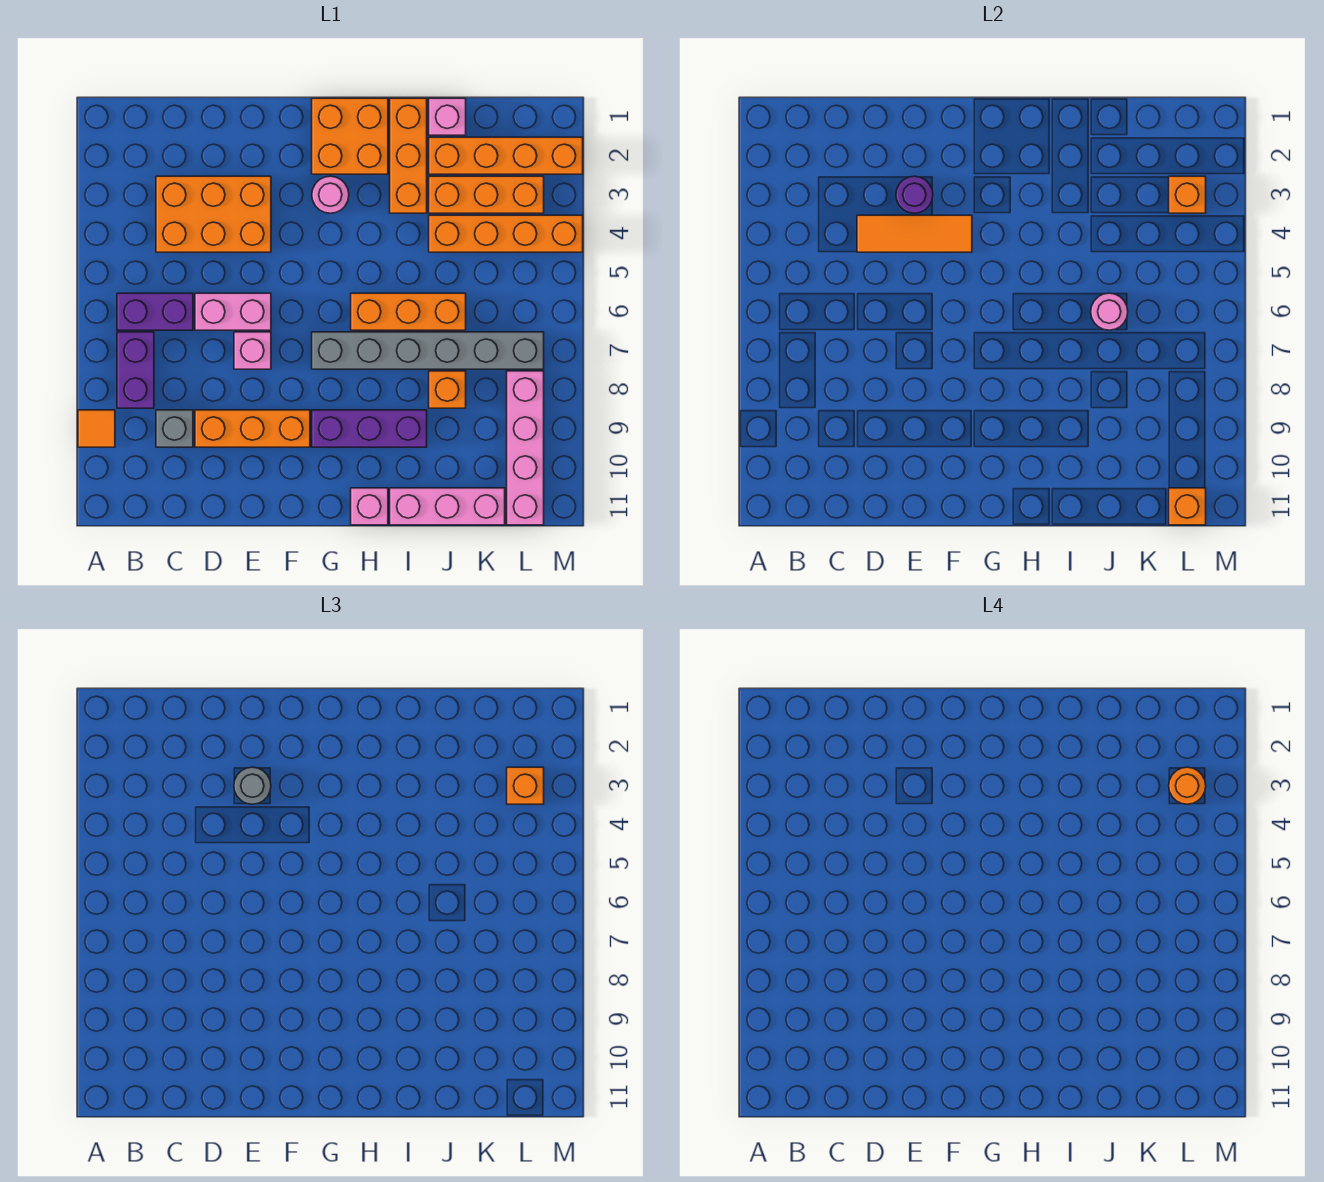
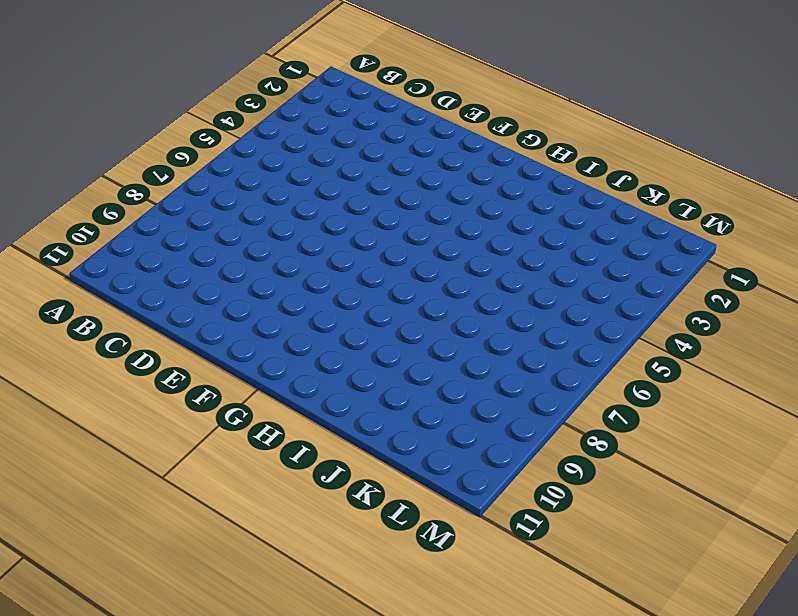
none -> orange 1x1 tile [78,410,115,447]
none -> purple 1x2 brick [117,293,193,330]
none -> purple 1x2 brick [117,332,154,408]
none -> orange 2x3 brick [156,176,271,252]

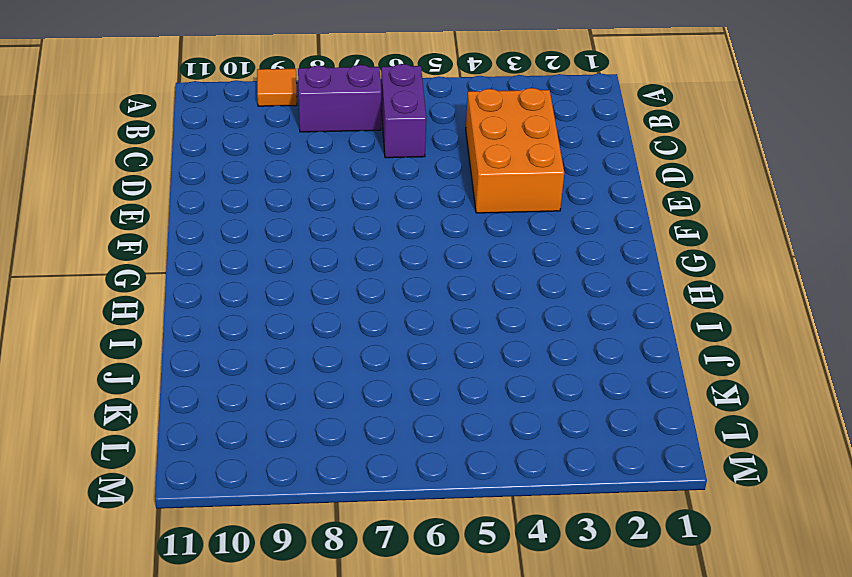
none -> grey 1x1 brick [156,410,193,447]
none -> pink 1x2 brick [195,293,271,330]
none -> orange 1x3 brick [195,410,310,447]
none -> pink 1x1 brick [234,332,271,369]

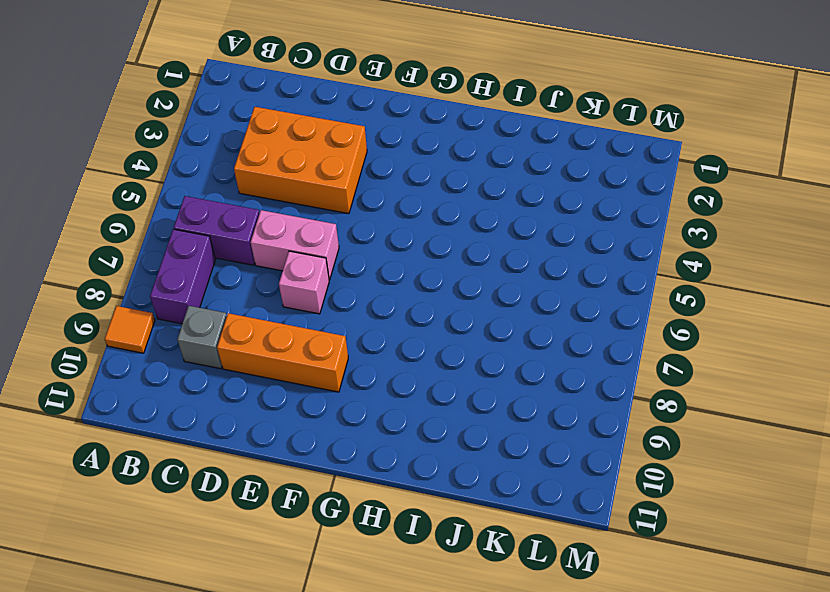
none -> orange 2x2 brick [312,98,388,174]
none -> pink 1x1 round brick [312,176,349,213]
none -> grey 1x6 brick [312,332,544,369]
none -> purple 1x3 brick [312,410,427,447]

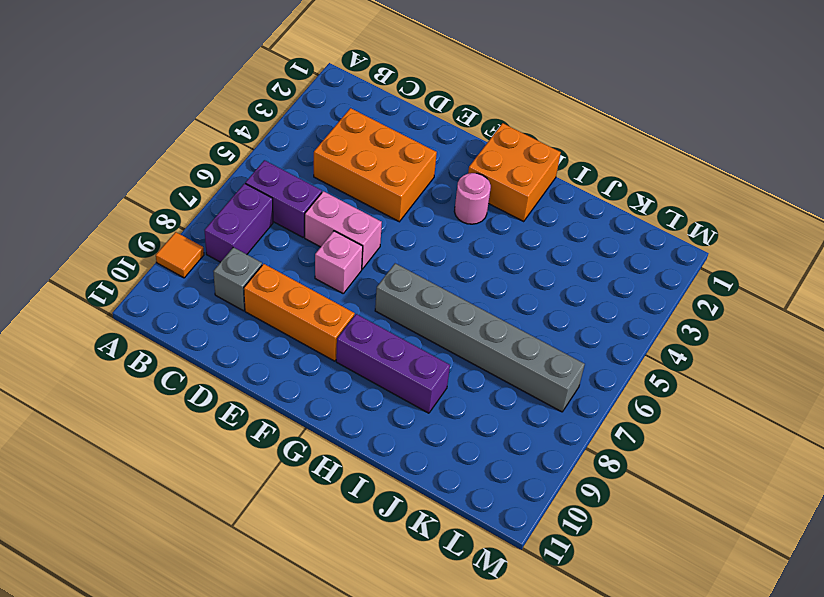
none -> orange 1x3 brick [351,293,466,330]
none -> pink 1x1 brick [351,488,388,525]
none -> orange 1x3 brick [390,98,427,213]
none -> pink 1x3 brick [390,488,505,525]

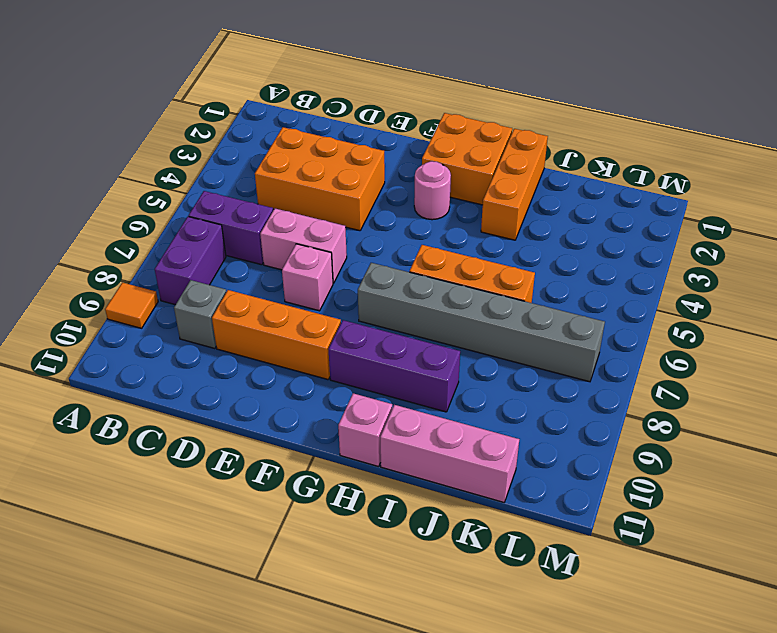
none -> pink 1x1 brick [429,98,466,135]
none -> orange 1x4 brick [429,137,583,174]
none -> orange 1x3 brick [429,176,544,213]
none -> orange 1x4 brick [429,215,583,252]

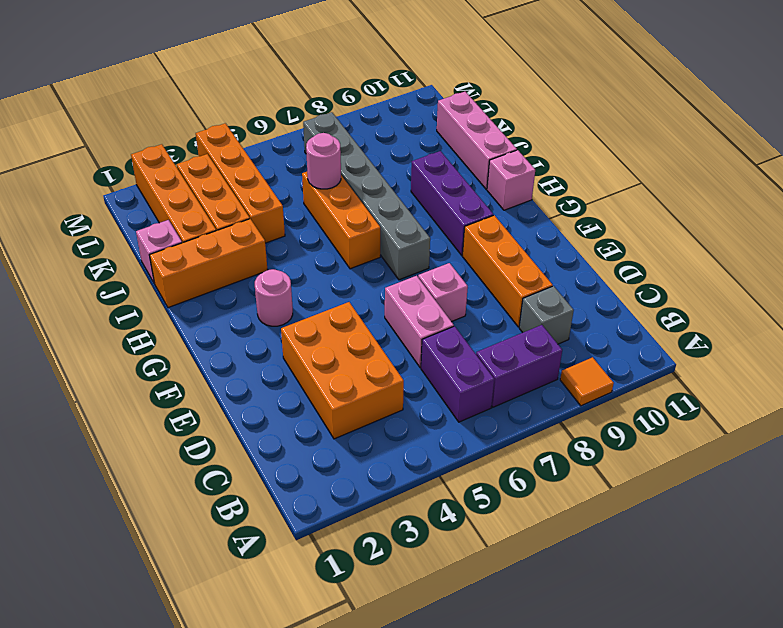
none -> orange 2x2 brick [312,98,388,174]
none -> orange 1x1 brick [429,371,466,408]
none -> pink 1x4 brick [507,371,544,525]
none -> orange 1x3 tile [857,215,972,252]

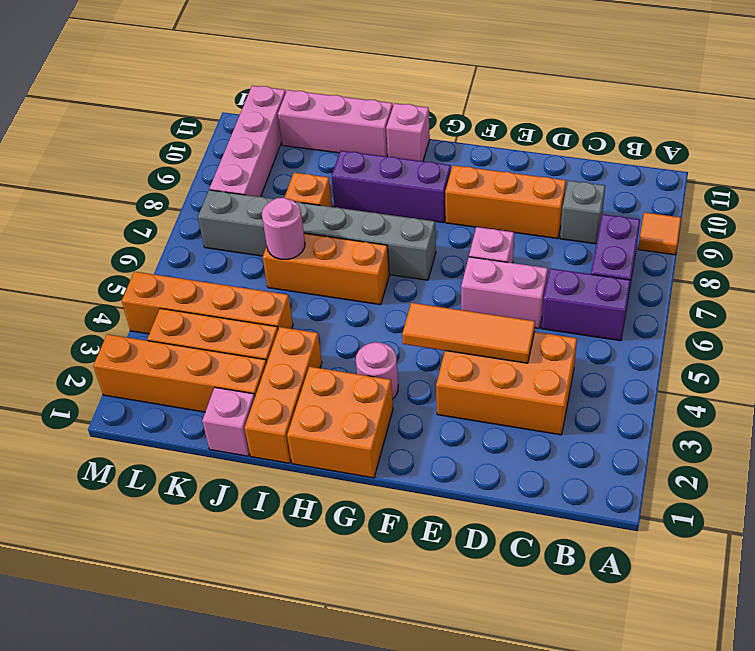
none -> purple 1x1 round brick [896,176,933,213]
none -> orange 1x1 brick [1169,176,1206,213]
none -> orange 1x1 brick [1169,488,1206,525]
none -> grey 1x1 round brick [234,767,271,804]

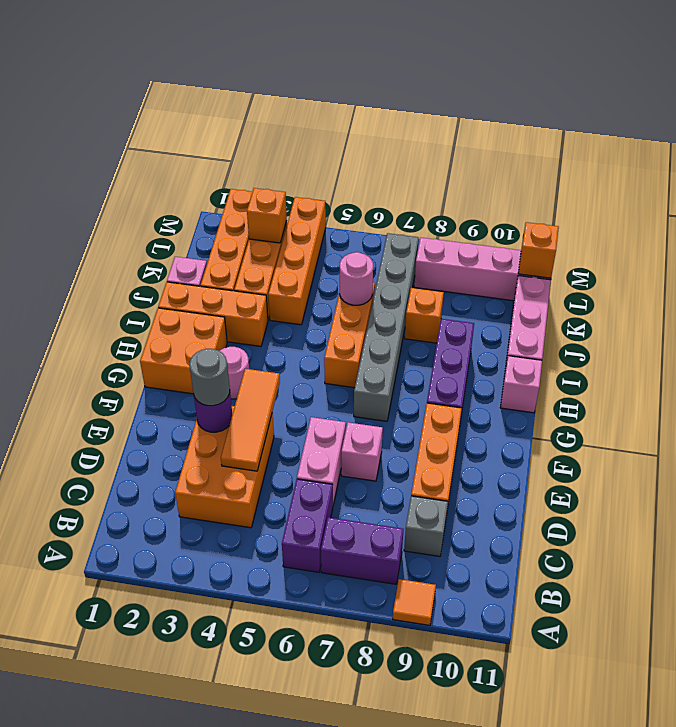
none -> orange 1x1 brick [507,767,544,804]
none -> orange 1x1 round brick [1169,767,1206,804]

